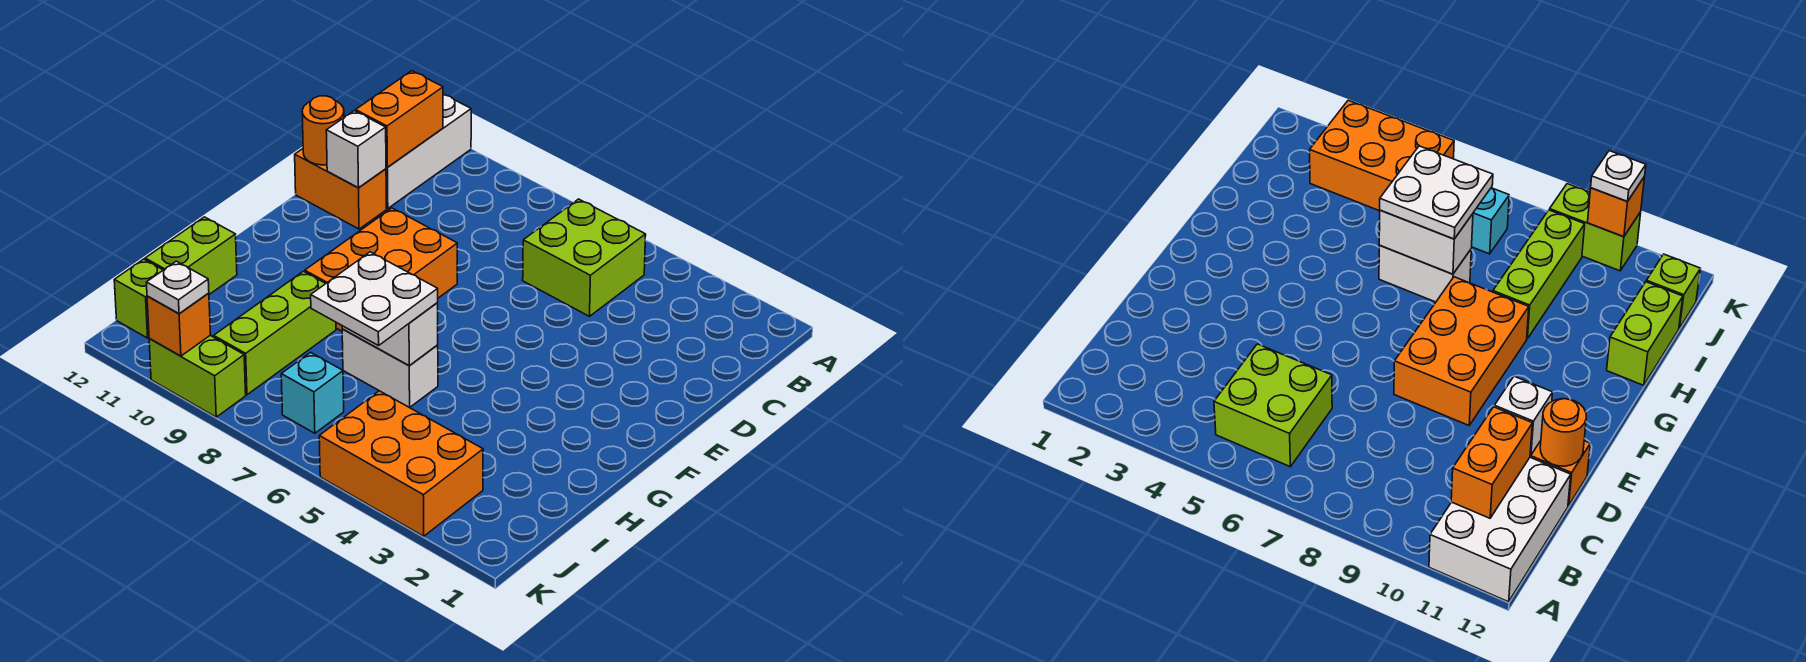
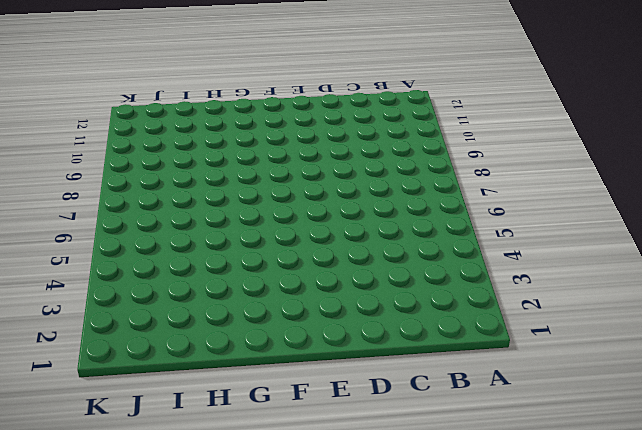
none -> white 2x3 brick [386,94,471,209]
none -> lime 2x2 brick [523,199,646,316]
none -> orange 1x2 brick [295,149,387,229]

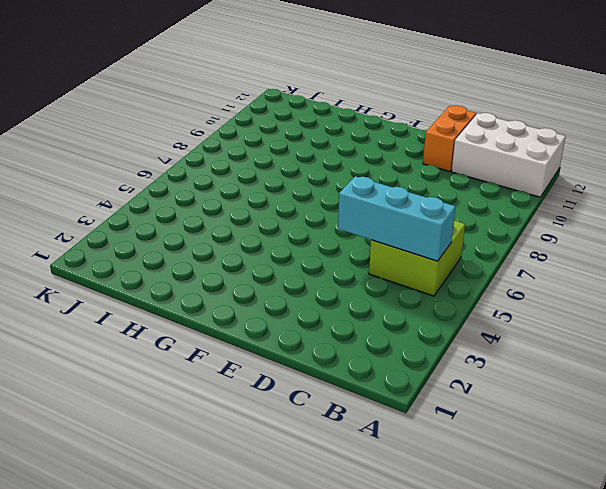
cyan 1x3 brick [338,176,456,261] -> none
none -> orange 2x3 brick [305,208,457,331]
none -> white 1x2 brick [342,329,438,408]
none -> lime 1x3 brick [214,271,336,395]

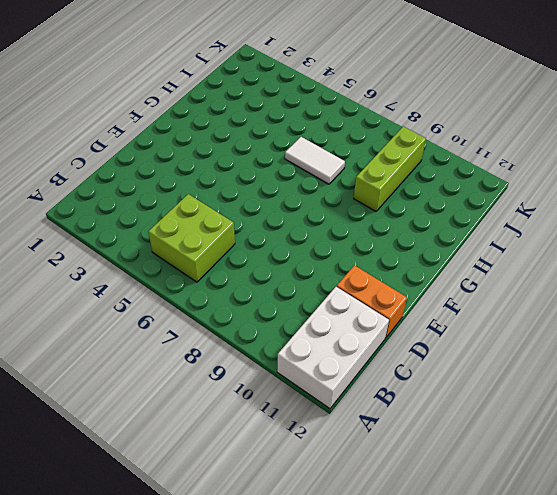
white 1x2 tile [285,137,345,184] -> white 1x2 brick [342,329,438,408]
none -> orange 2x3 brick [305,208,457,331]
none -> lime 1x2 brick [145,217,237,294]
none -> orange 2x3 brick [319,391,483,536]

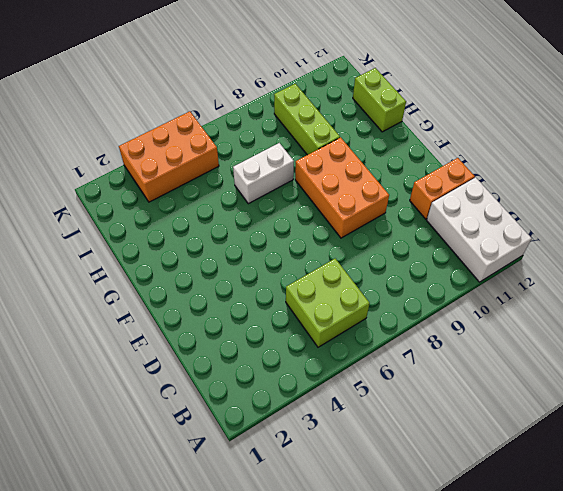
none -> cyan 1x1 brick [281,352,344,433]
none -> lime 1x1 brick [114,259,163,338]
none -> lime 1x2 brick [149,335,246,417]

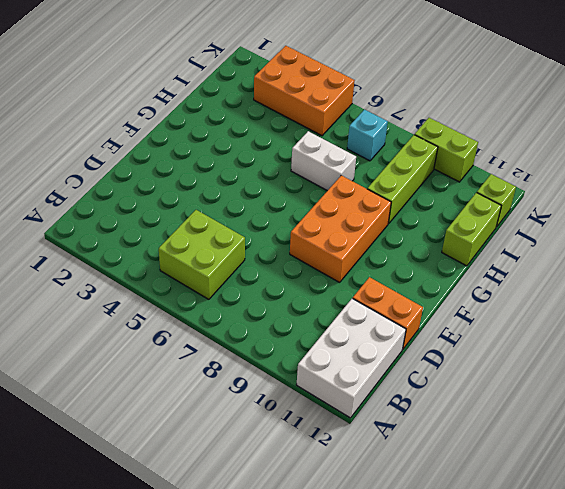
none -> orange 1x2 brick [356,71,443,167]
none -> white 1x1 brick [326,111,386,188]
none -> orange 1x1 round brick [302,96,344,165]

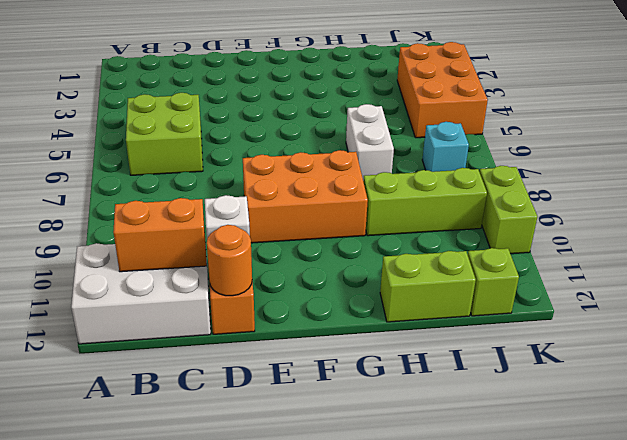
none -> white 1x2 brick [342,303,438,366]
none -> orange 1x1 brick [147,293,211,356]
none -> white 2x2 plate [311,252,438,346]

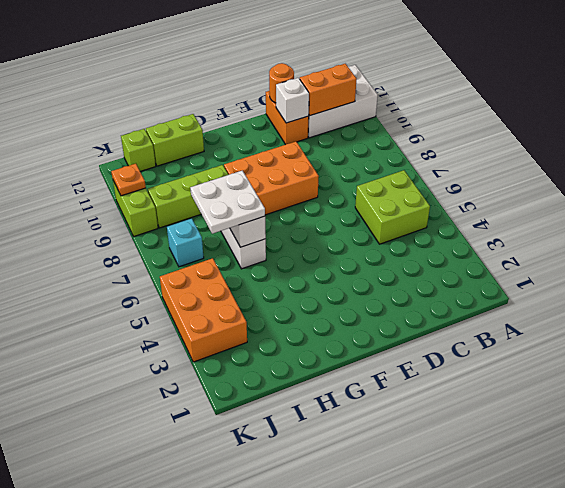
orange 1x1 plate [111,164,146,196] -> orange 1x1 brick [147,293,211,356]
none -> white 1x1 plate [146,261,209,314]

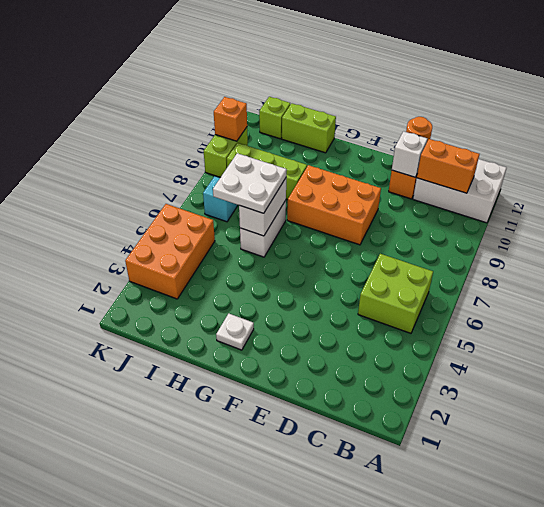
white 1x1 plate [216,314,254,350] -> white 1x1 plate moved to [146,261,209,314]

